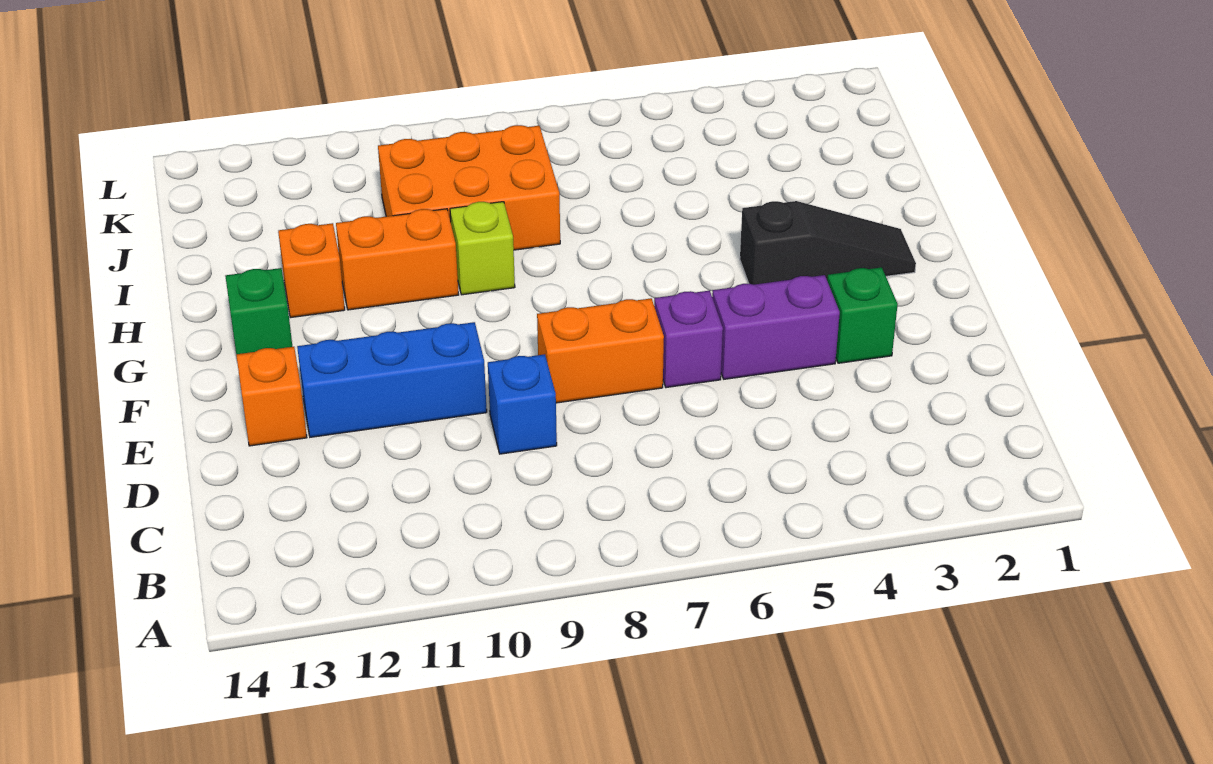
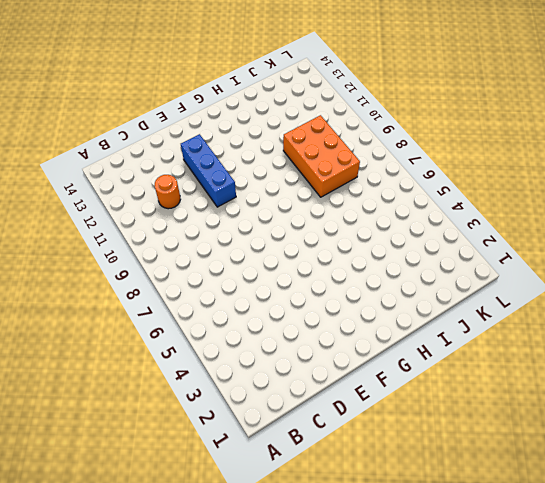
orange 1x1 round brick [155,175,180,209] -> none
none -> blue 1x1 brick [488,354,557,454]
none -> green 1x1 brick [827,267,898,363]
none -> purple 1x2 brick [712,275,840,379]

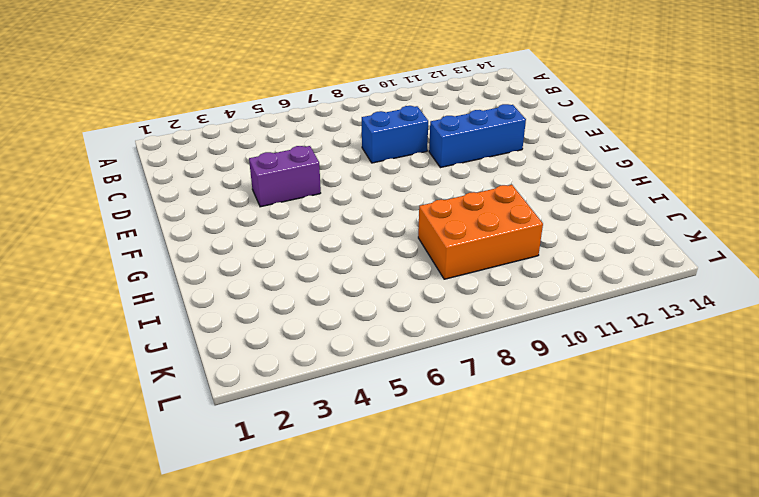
blue 1x2 brick [362,106,428,163] -> blue 1x1 brick [488,354,557,454]
none -> green 1x1 brick [827,267,898,363]
none -> purple 1x1 brick [654,291,723,388]
none -> orange 1x2 brick [537,298,664,403]

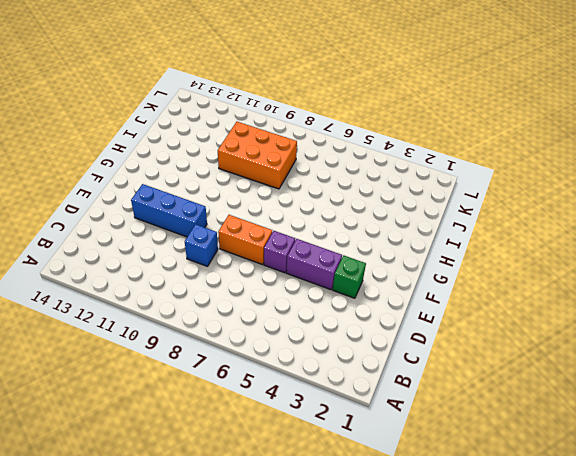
none -> orange 1x1 brick [236,347,307,446]
none -> black 1x3 slope [740,201,916,285]
none -> green 1x1 brick [225,268,292,354]

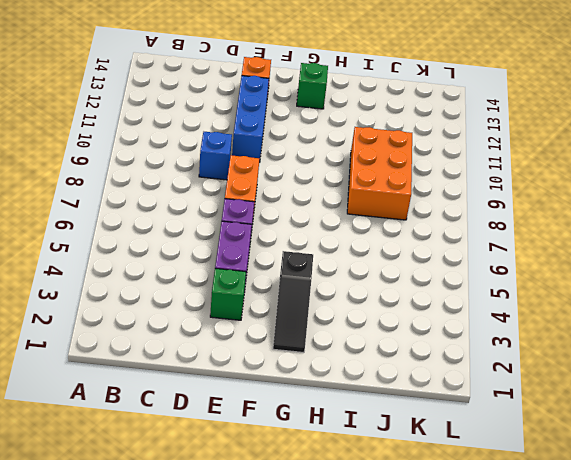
none -> lime 1x1 brick [450,202,515,295]
none -> orange 1x2 brick [336,209,459,310]
none -> orange 1x1 brick [278,223,345,318]

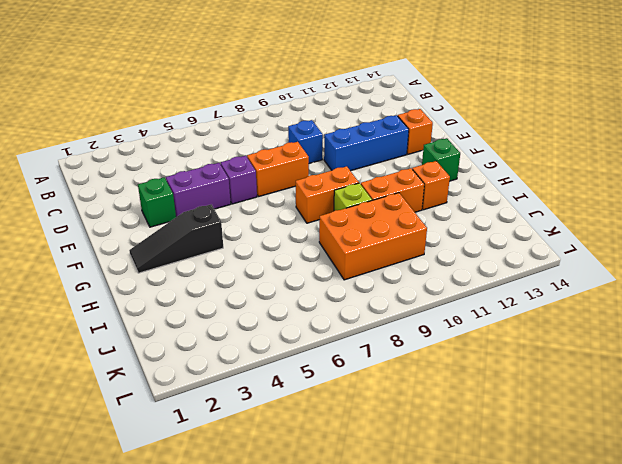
orange 1x2 brick [296,166,359,223] -> none

